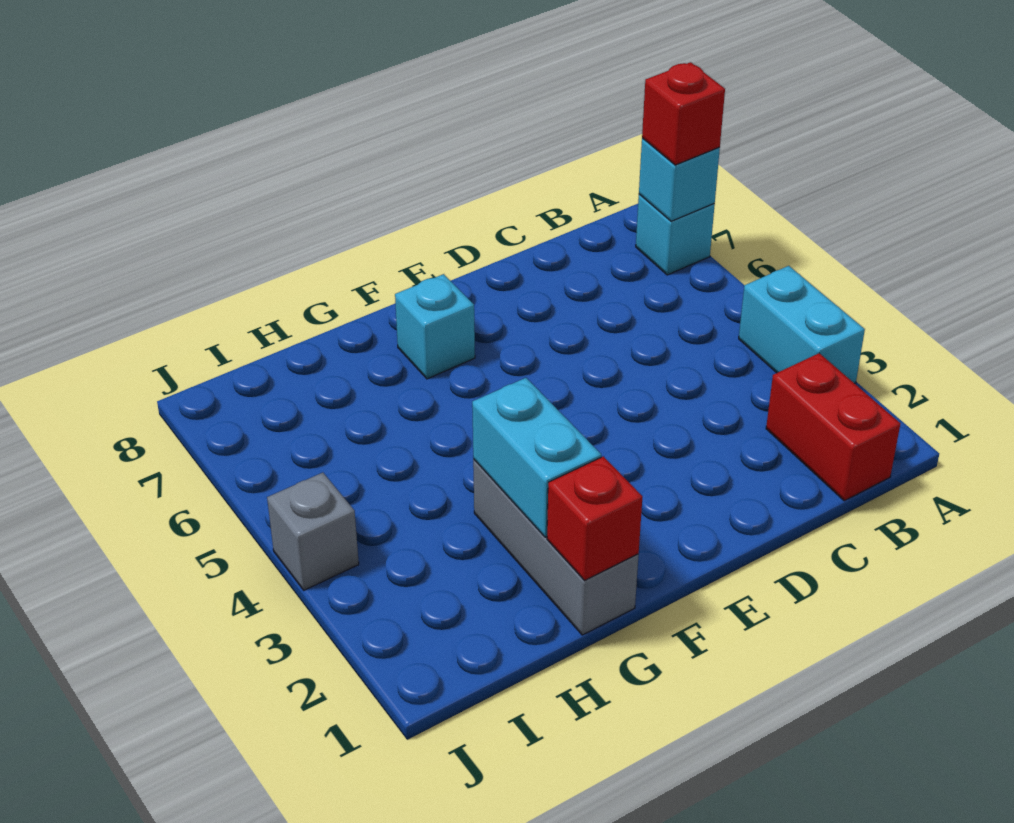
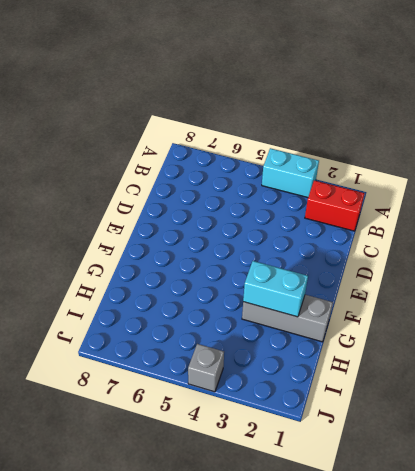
none -> cyan 1x1 brick [636,194,715,275]
none -> cyan 1x1 brick [395,274,475,379]

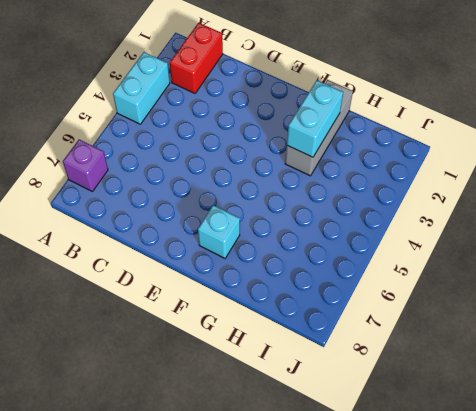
purple 1x1 brick [63,139,108,191] -> cyan 1x1 brick [636,194,715,275]
none -> grey 1x1 brick [267,473,359,590]
none -> cyan 1x1 brick [639,138,720,221]

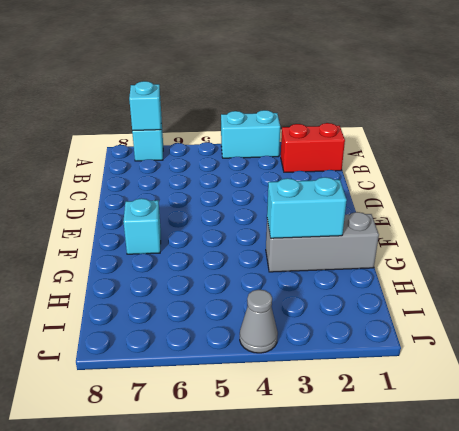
grey 1x1 cone [240,290,278,353] -> grey 1x1 brick [267,473,359,590]
none -> red 1x1 brick [547,456,642,580]
none -> red 1x1 brick [642,62,725,165]

